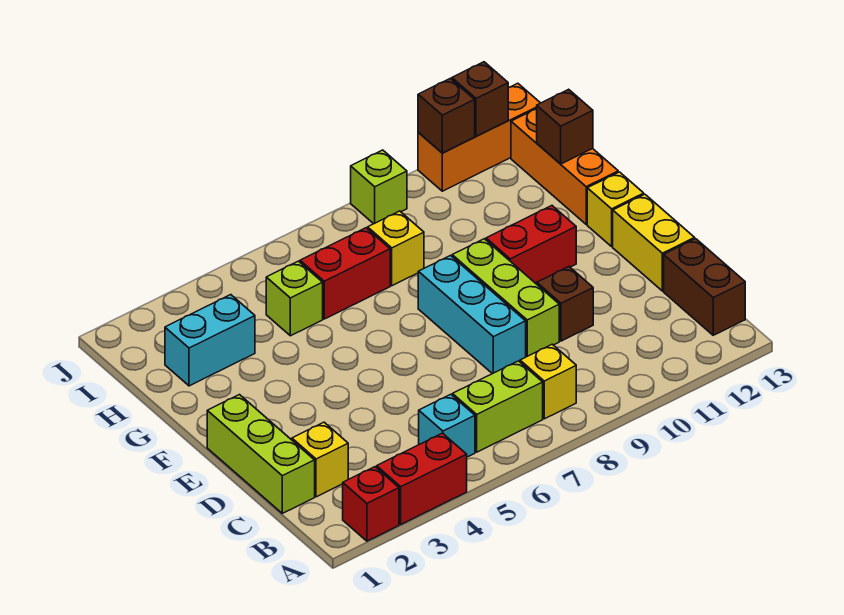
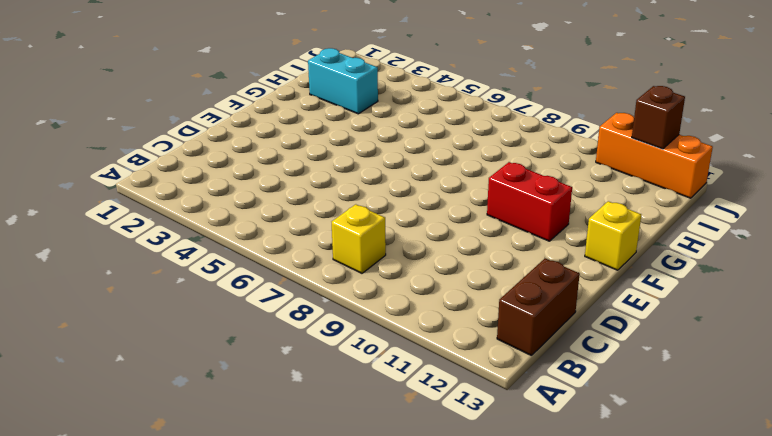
none -> red 1x1 brick [343,467,399,541]
none -> red 1x2 brick [377,433,467,524]
none -> cyan 1x1 brick [419,394,475,457]

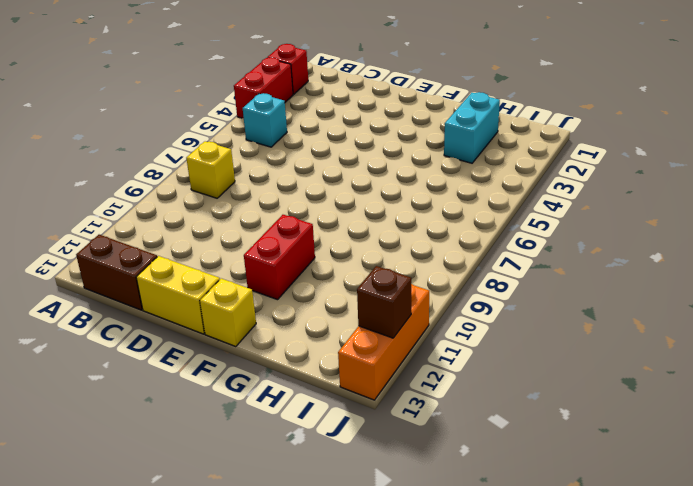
none -> lime 1x2 brick [453,361,543,452]
none -> lime 1x3 brick [207,395,315,513]
none -> yellow 1x1 brick [292,422,348,497]

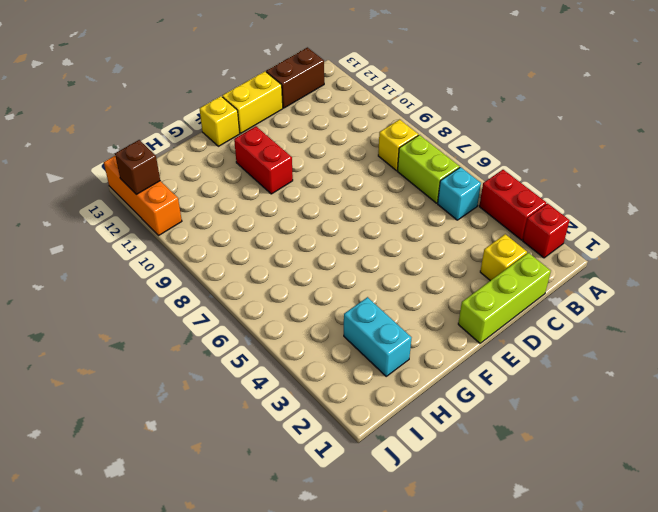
none -> cyan 1x3 brick [418,256,526,374]
none -> lime 1x3 brick [452,239,559,357]
none -> brown 1x1 brick [537,267,593,341]

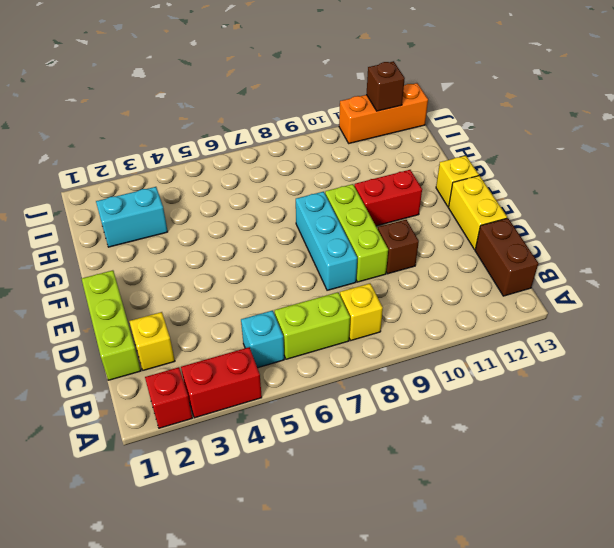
none -> orange 1x3 brick [511,109,618,224]
none -> lime 1x1 brick [266,261,323,336]
none -> red 1x2 brick [300,228,390,319]

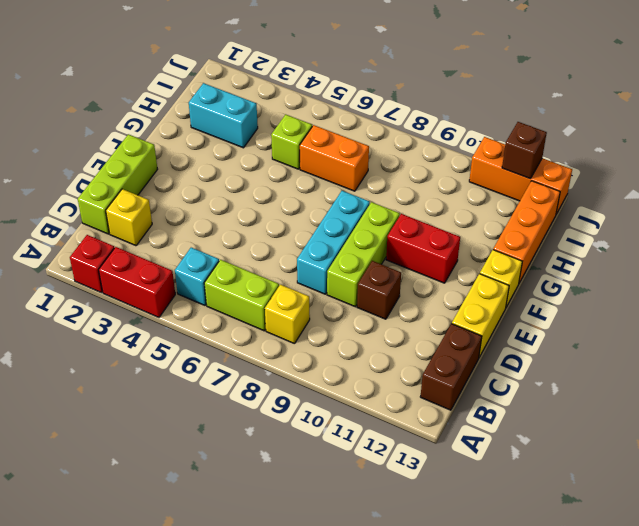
orange 1x2 brick [300,125,369,191] -> red 1x2 brick [300,228,390,319]
none -> yellow 1x1 brick [368,211,424,286]
none -> lime 1x1 brick [351,150,407,224]
none -> brown 1x1 brick [537,89,593,164]

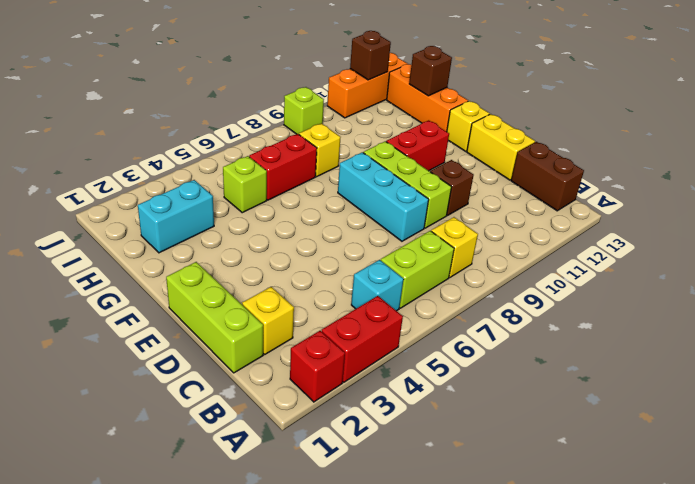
none -> brown 1x1 brick [418,78,475,153]

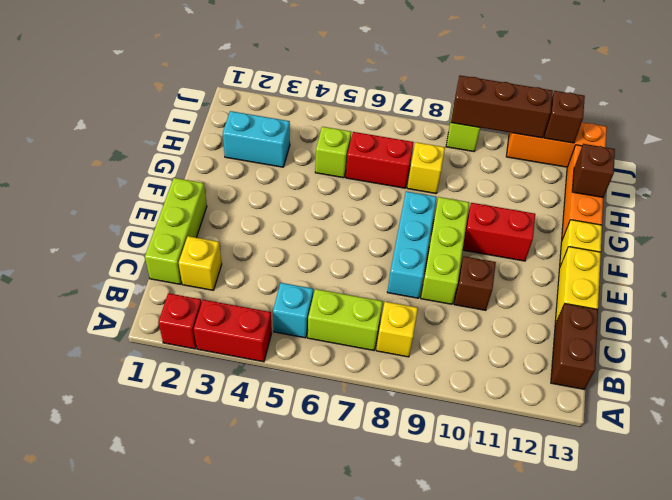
brown 1x3 brick [451,75,553,138] -> brown 1x1 brick [418,78,475,153]

